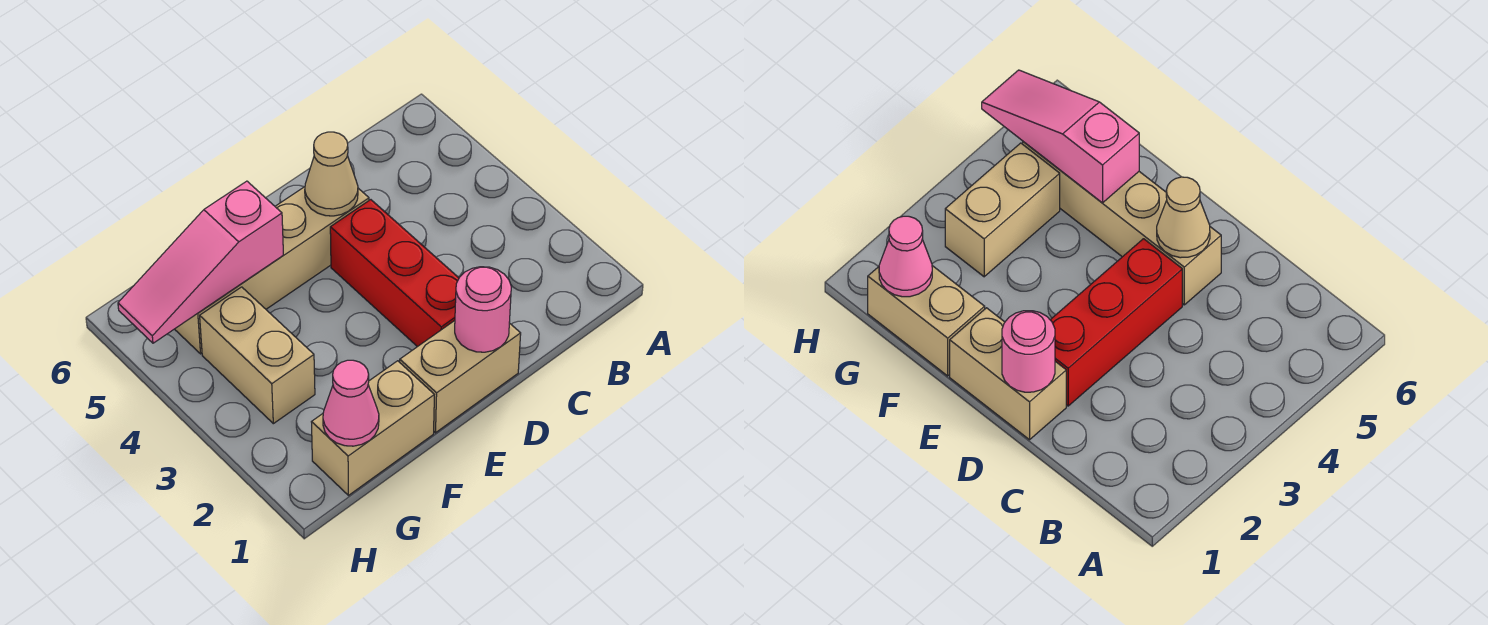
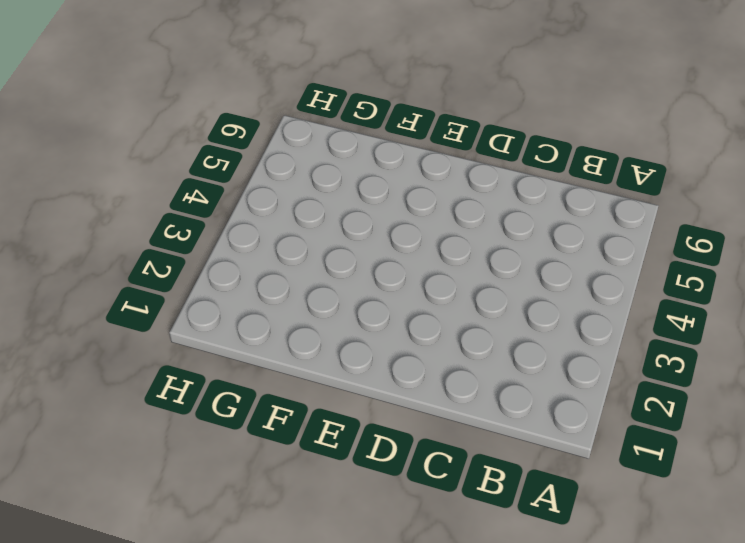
none -> tan 1x2 brick [400,321,521,433]
none -> red 1x3 brick [330,200,459,347]

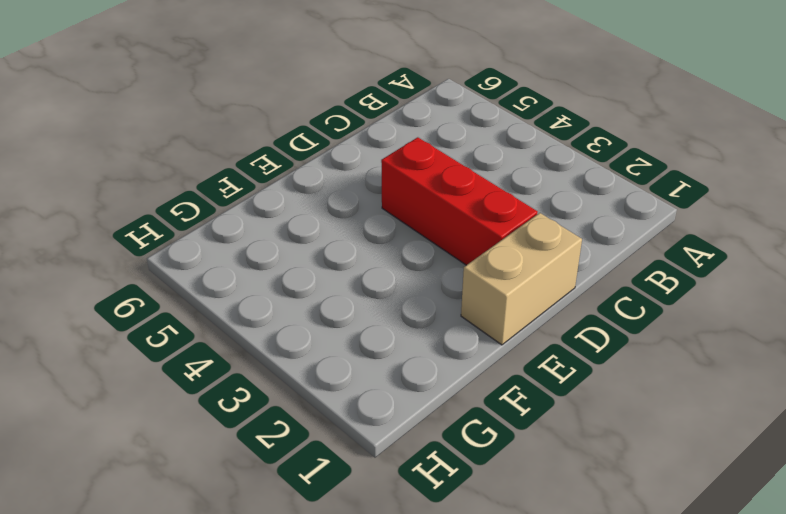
none -> tan 1x4 brick [175,187,369,354]
none -> tan 1x2 brick [312,361,434,495]

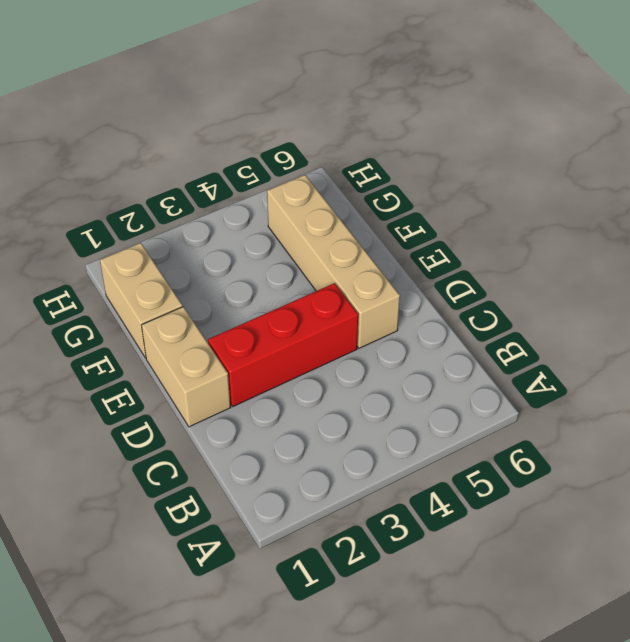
none -> tan 1x2 brick [200,287,315,424]
none -> pink 1x1 round brick [455,267,511,352]

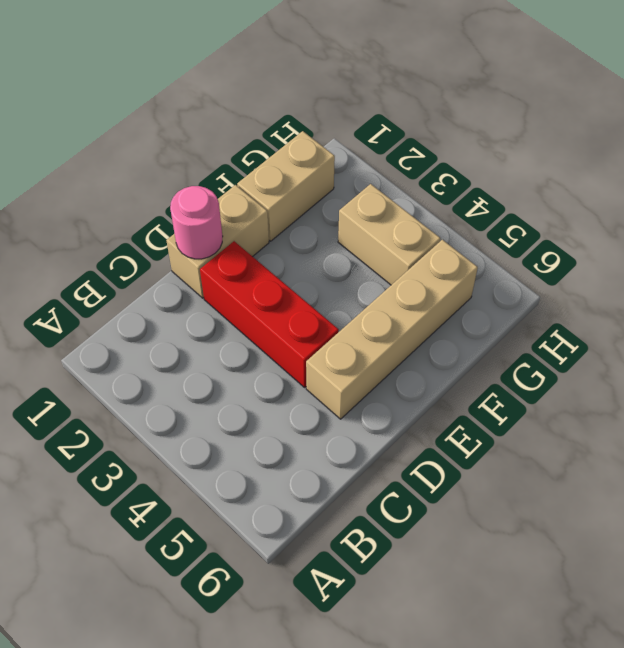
none -> tan 1x1 cone [305,132,358,216]
none -> pink 1x3 slope [118,181,283,343]

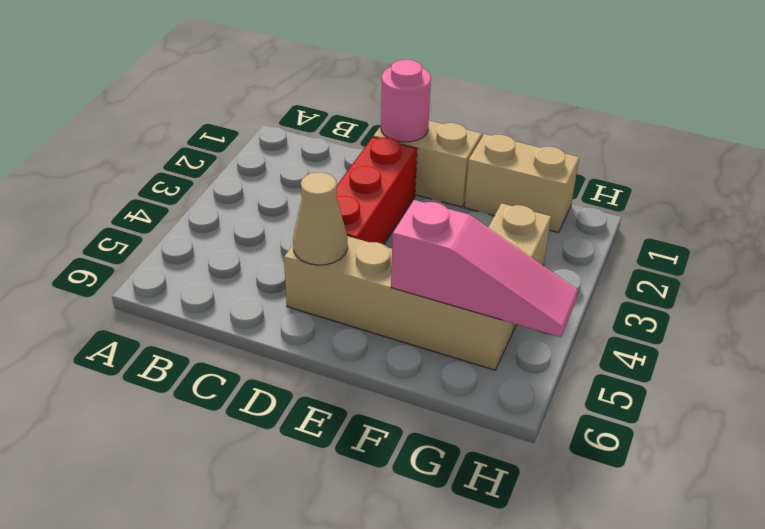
none -> pink 1x1 cone [323,360,379,446]

